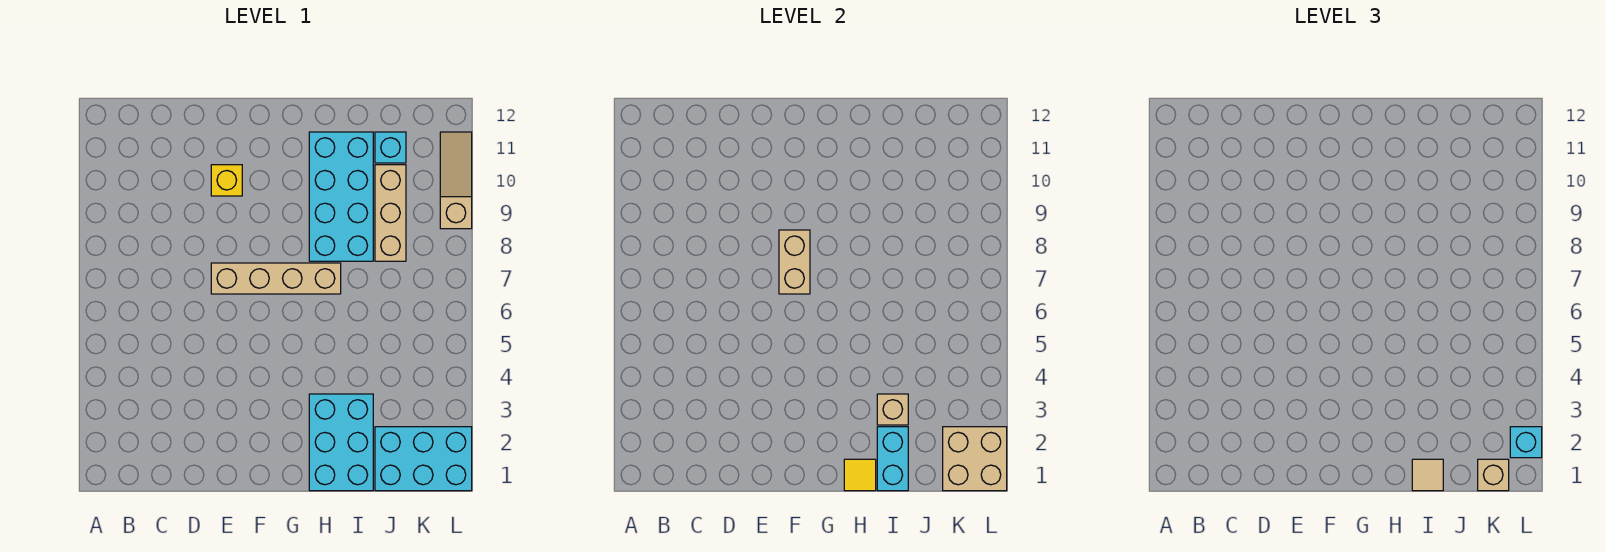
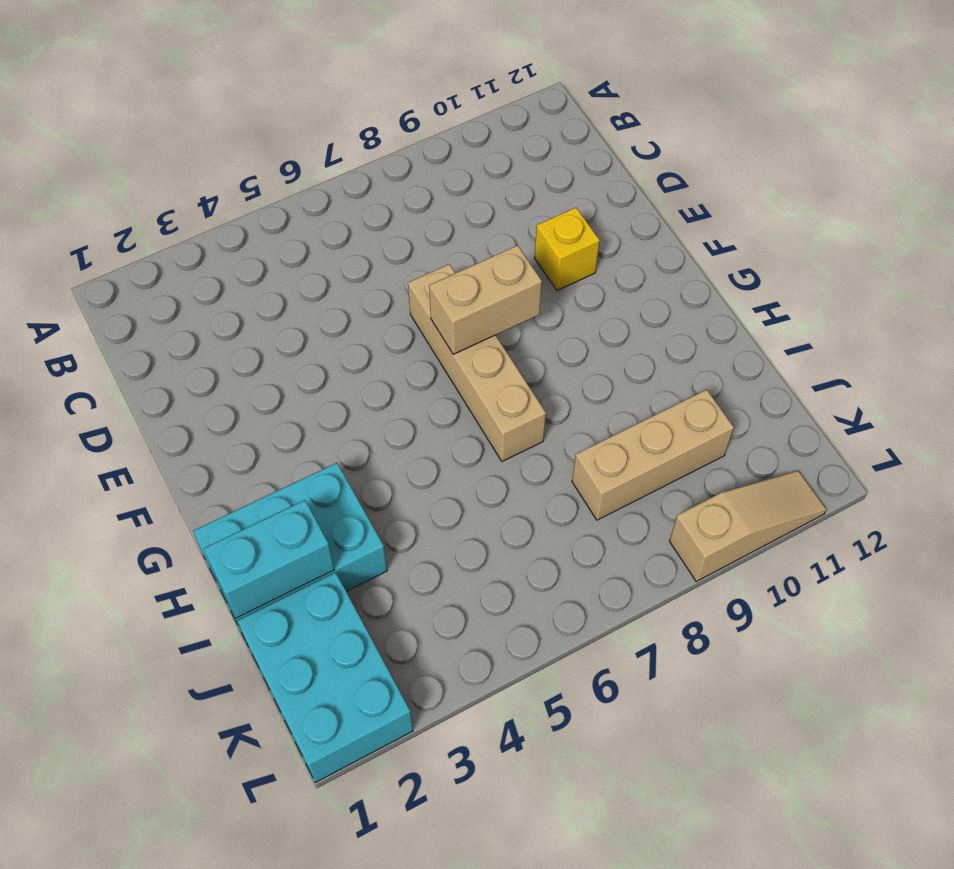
none -> cyan 2x4 brick [309,132,373,261]
none -> cyan 1x1 brick [375,132,406,163]
none -> yellow 1x1 tile [844,459,876,491]

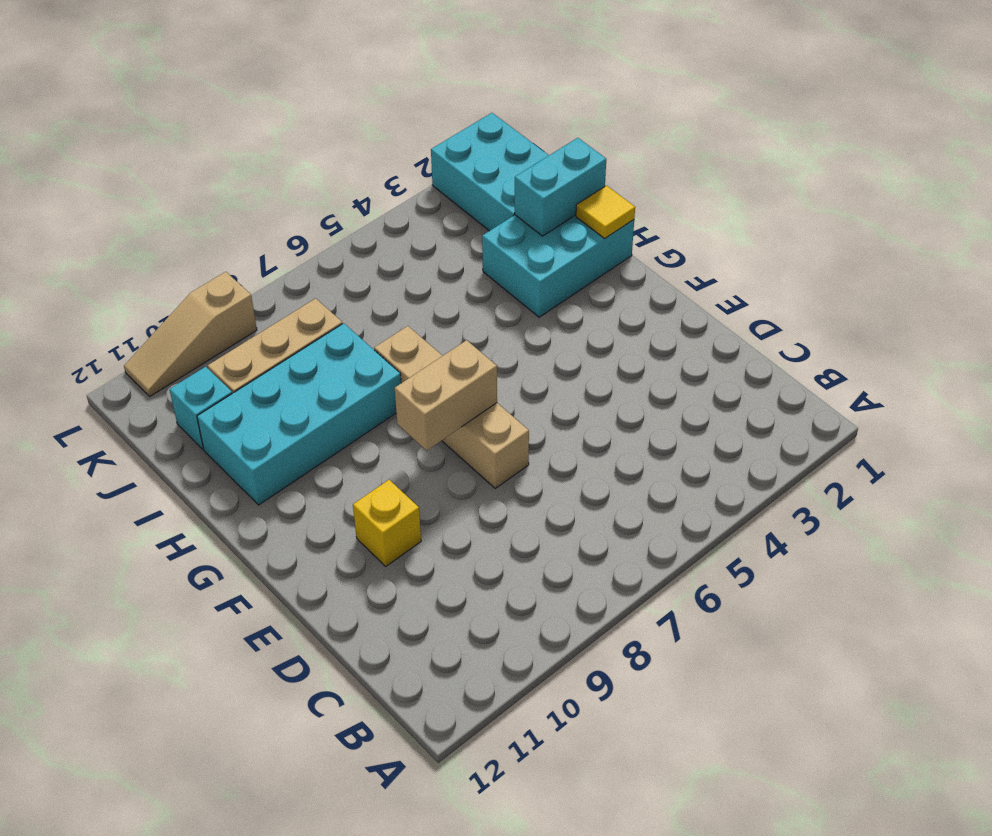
none -> tan 1x1 brick [877,394,908,425]
none -> tan 2x2 brick [943,427,1007,491]
none -> tan 1x1 tile [1412,459,1443,491]

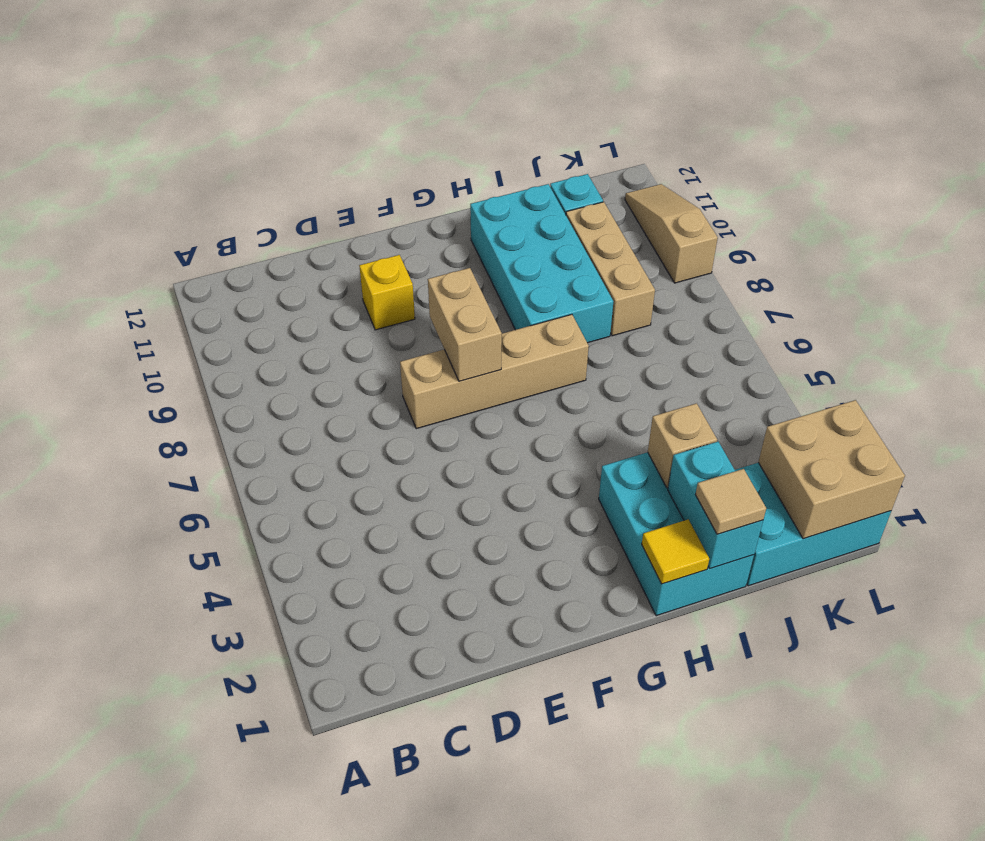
none -> tan 1x1 brick [1478,459,1509,491]
none -> cyan 1x1 brick [1510,427,1542,458]

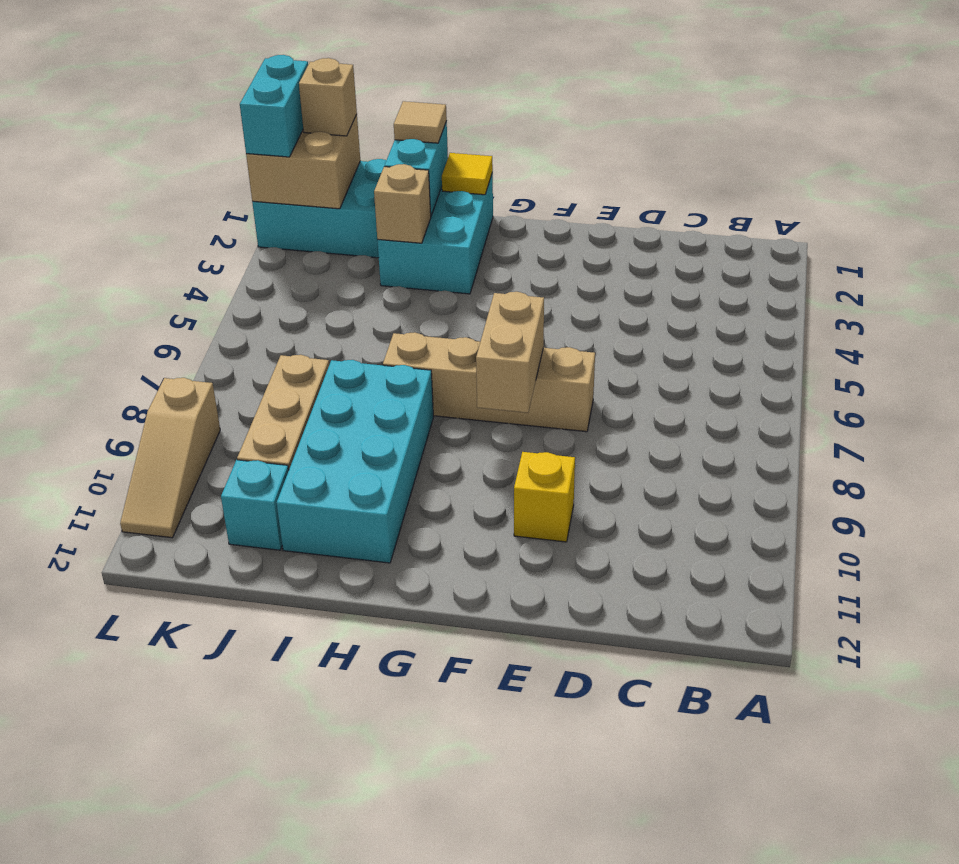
cyan 1x2 brick [240,55,308,157] -> cyan 1x1 brick [1510,427,1542,458]

